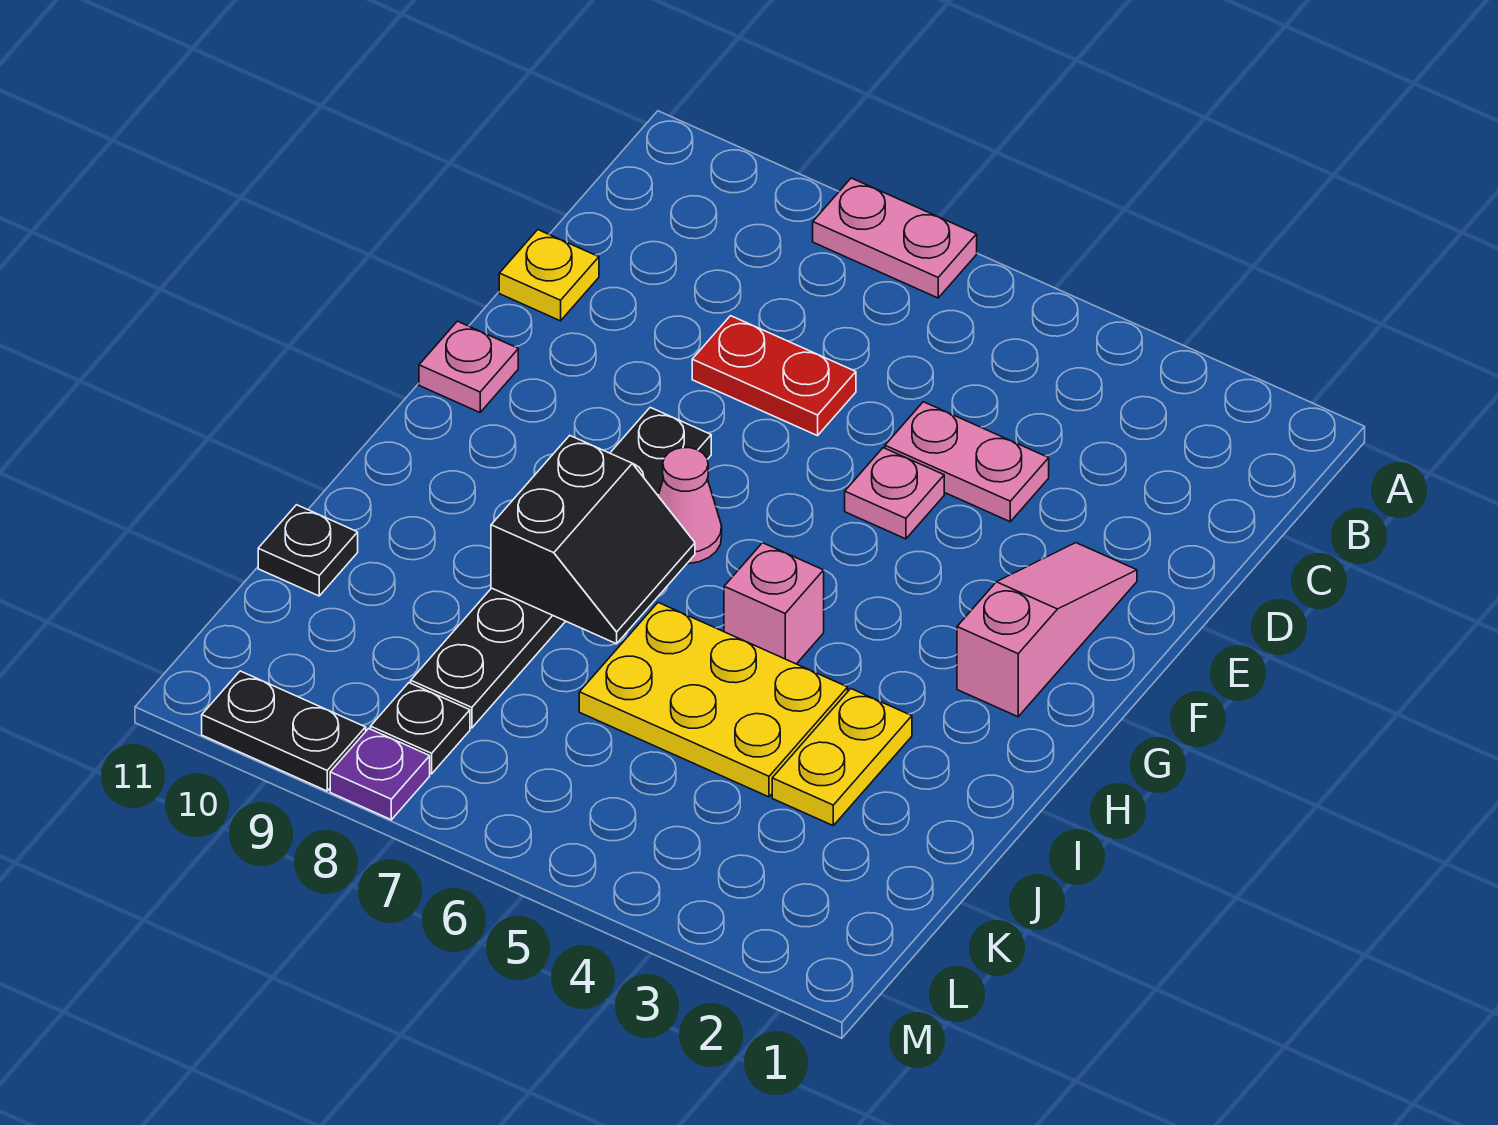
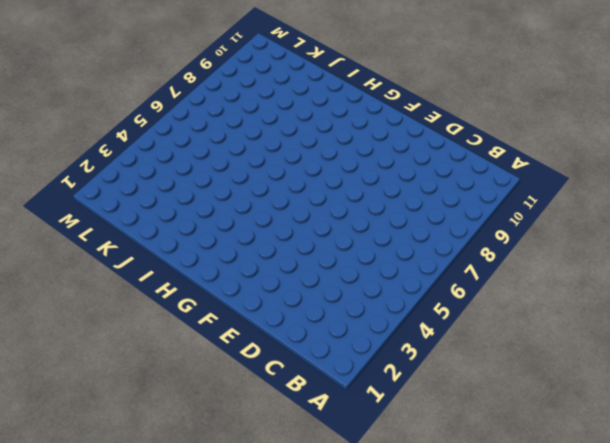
none -> pink 1x2 plate [813,178,977,298]
none -> pink 1x2 plate [885,402,1049,522]
none -> red 1x2 plate [692,316,856,436]

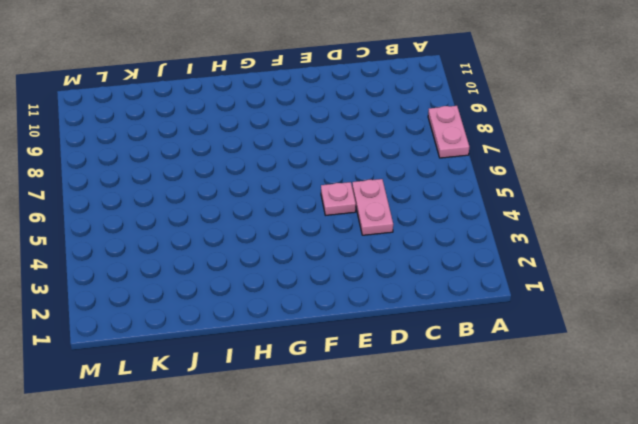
none -> red 1x2 plate [692,316,856,436]
none -> yellow 1x1 plate [499,230,599,321]
none -> pink 1x3 slope [957,543,1137,717]

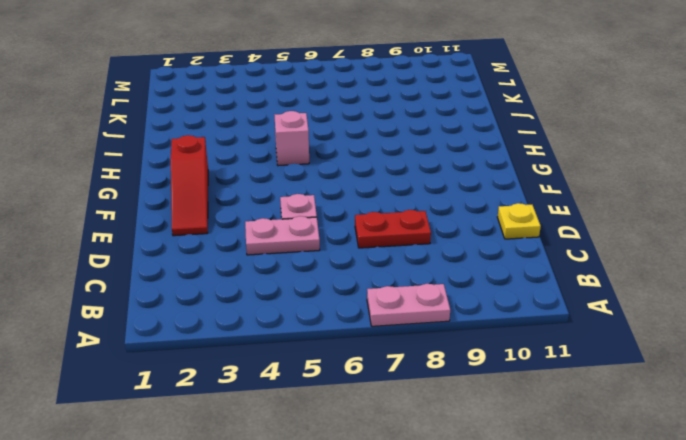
red 1x3 slope [171,135,208,236] -> pink 1x3 slope [957,543,1137,717]
none -> black 1x6 plate [411,407,711,728]
none -> pink 1x1 plate [419,321,518,412]
none -> pink 1x1 cone [658,448,722,564]

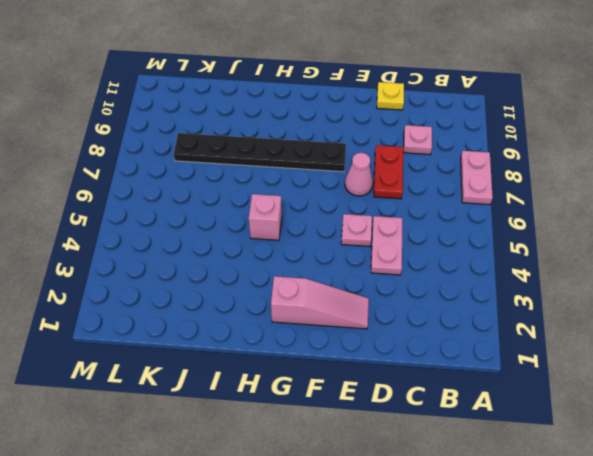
pink 1x1 plate [404,125,432,155] -> pink 1x1 plate moved to [419,321,518,412]
pink 1x1 cone [345,153,373,196] -> pink 1x1 cone moved to [658,448,722,564]
none -> yellow 1x2 plate [772,689,912,825]
none -> yellow 2x3 plate [579,603,848,797]
none -> black 1x1 plate [258,505,358,596]

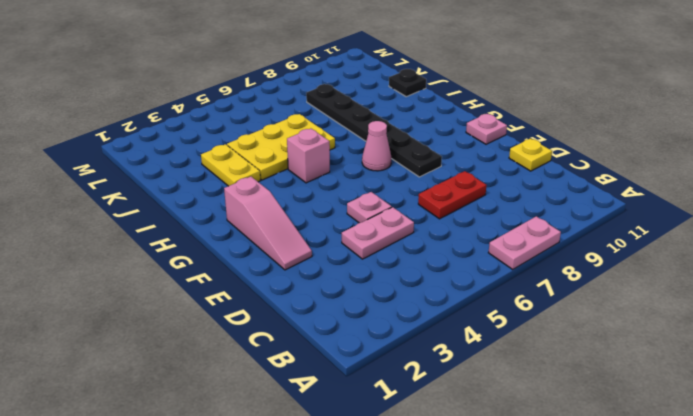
none -> black 1x1 plate [371,683,470,774]
none -> purple 1x1 plate [330,728,430,820]
none -> black 1x2 plate [202,671,366,791]

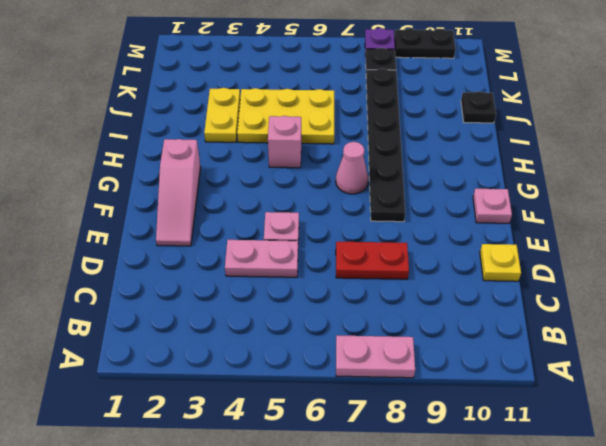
none -> black 2x2 slope [491,436,695,644]

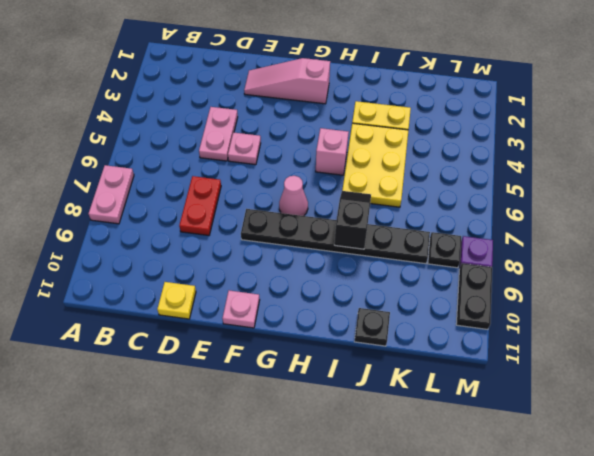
black 1x2 slope [334,191,371,249] -> black 2x2 slope [491,436,695,644]

